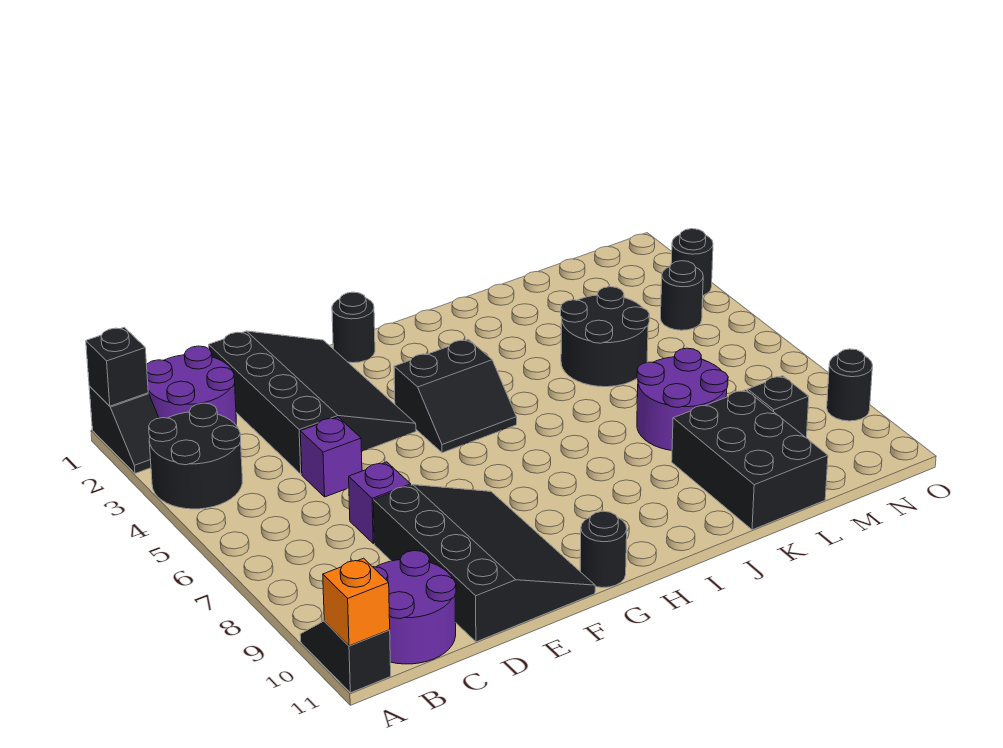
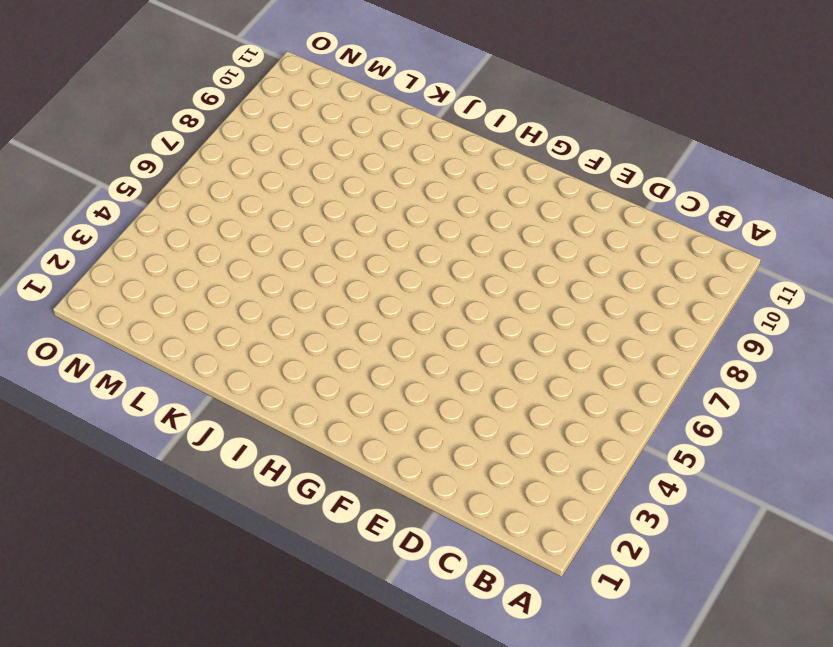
none -> black 1x2 slope [89,386,159,473]
none -> black 2x2 round brick [149,403,242,509]
none -> black 1x2 slope [300,621,391,693]

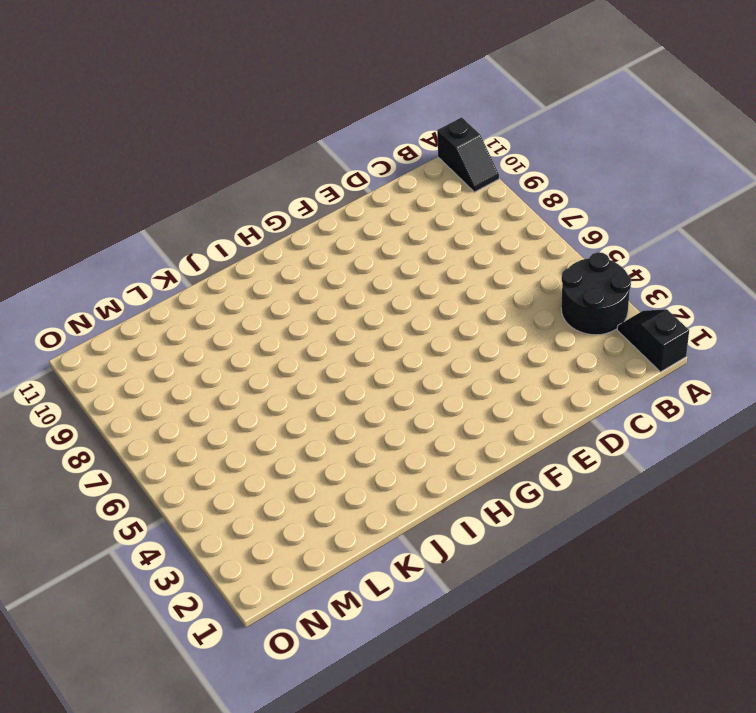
none -> purple 2x2 round brick [147,346,236,425]
none -> purple 2x2 round brick [373,551,456,664]
none -> black 3x4 slope [209,331,416,474]

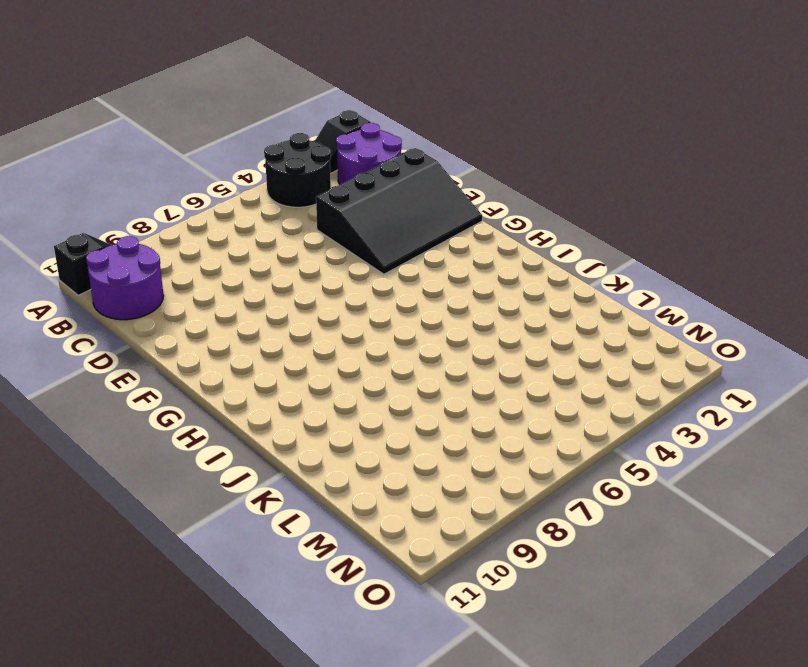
none -> purple 1x1 brick [300,417,362,497]
none -> purple 1x1 brick [349,462,411,544]
none -> black 3x4 slope [373,485,595,642]

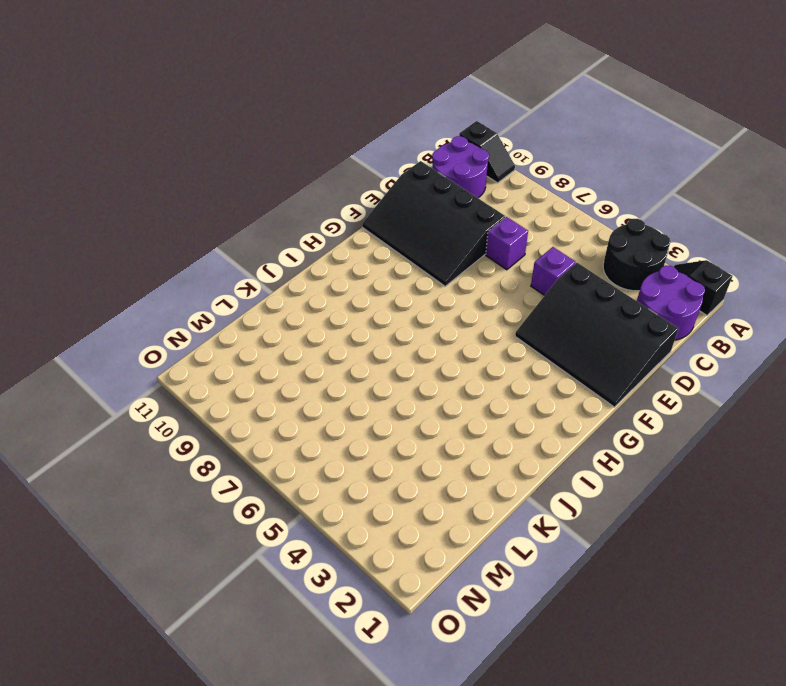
none -> black 1x1 round brick [332,292,375,363]
none -> black 2x2 slope [394,339,517,453]
none -> black 1x1 round brick [580,511,627,588]

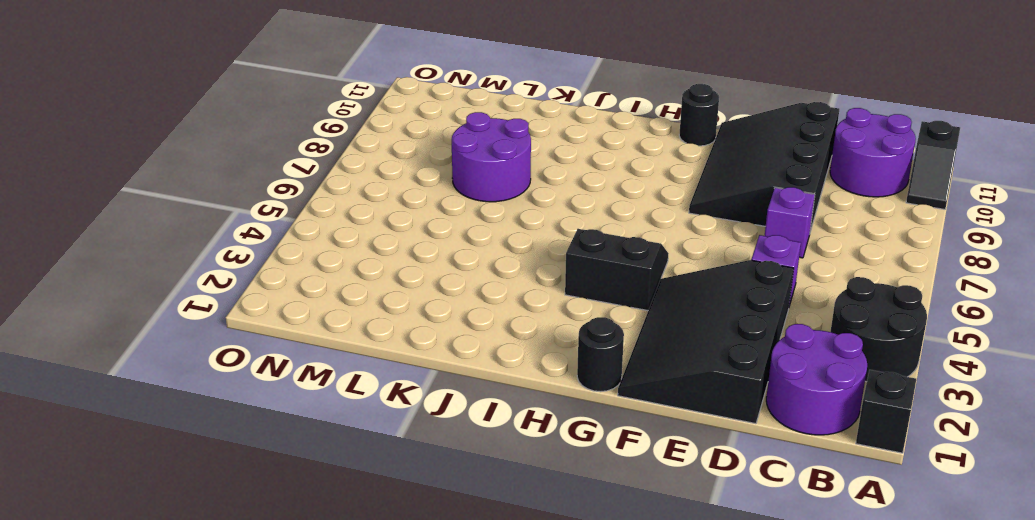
none -> black 2x2 round brick [561,287,649,387]
none -> black 2x3 brick [672,390,828,530]
none -> black 1x1 brick [748,376,809,438]

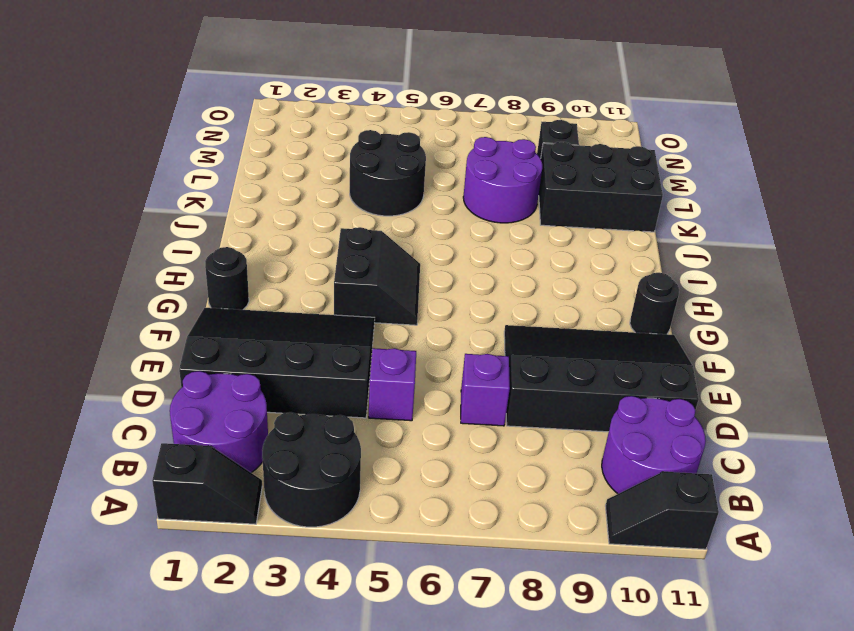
none -> black 1x1 round brick [661,261,703,330]
none -> black 1x1 round brick [671,229,713,295]
none -> black 1x1 round brick [827,349,872,421]

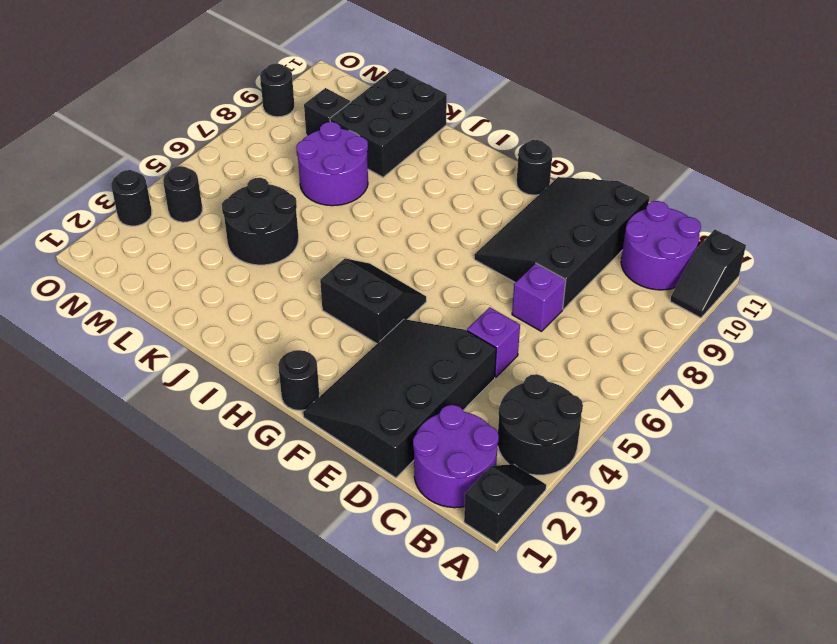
none -> black 1x1 brick [86,327,148,406]
none -> orange 1x1 brick [323,558,390,646]

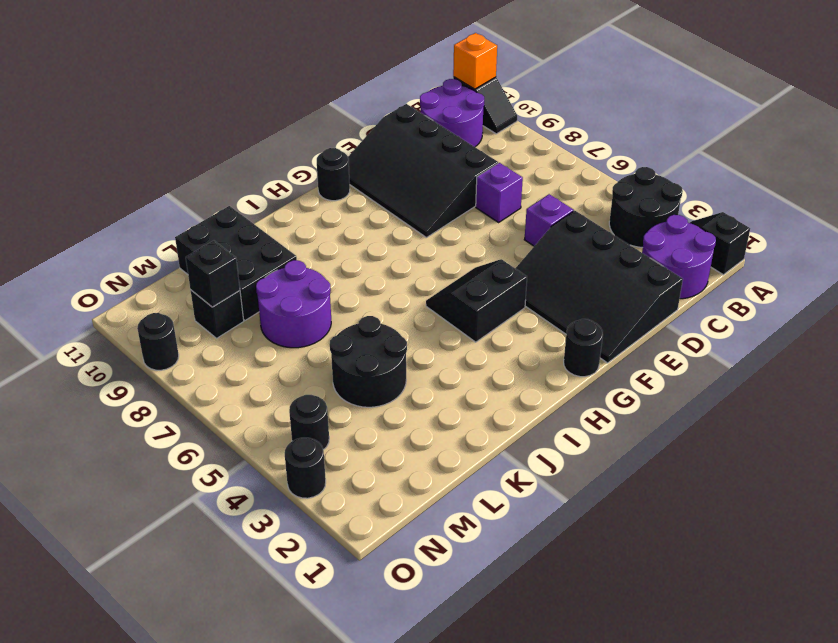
black 1x1 brick [186,241,240,307] -> black 1x1 brick moved to [86,327,148,406]

